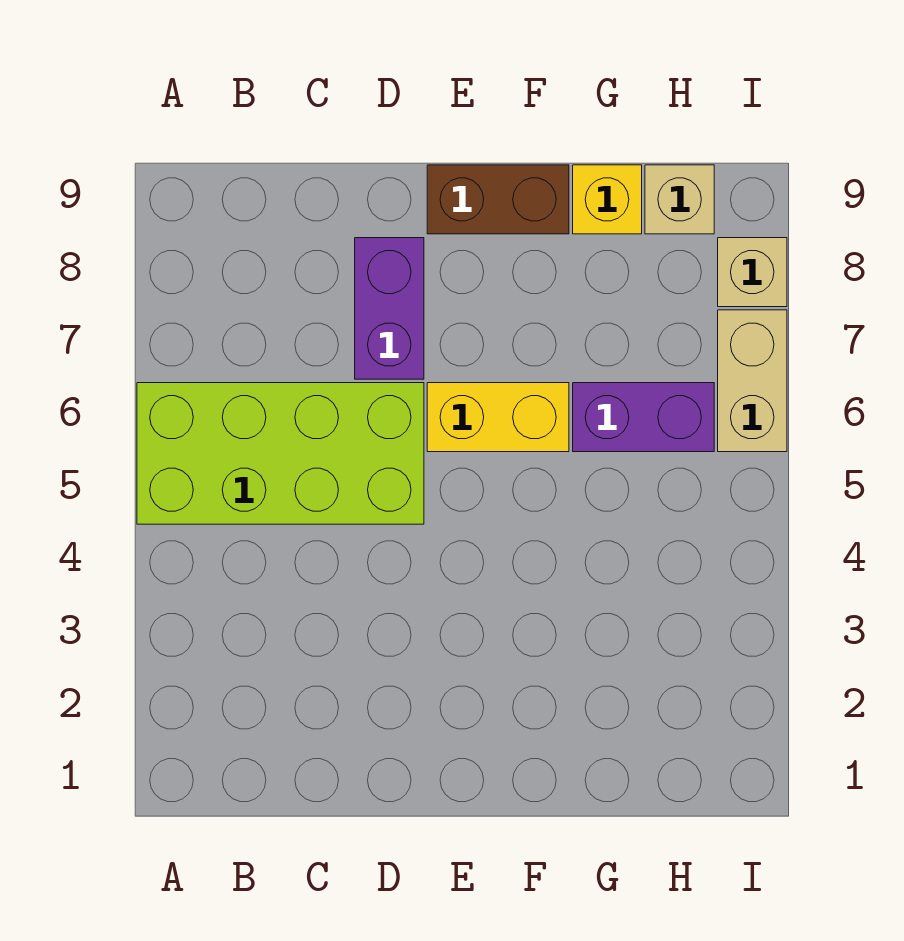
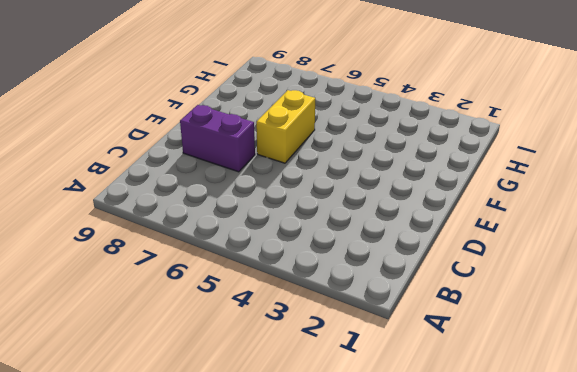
none -> lime 2x4 brick [137,383,424,524]
none -> brown 1x2 brick [427,165,569,234]

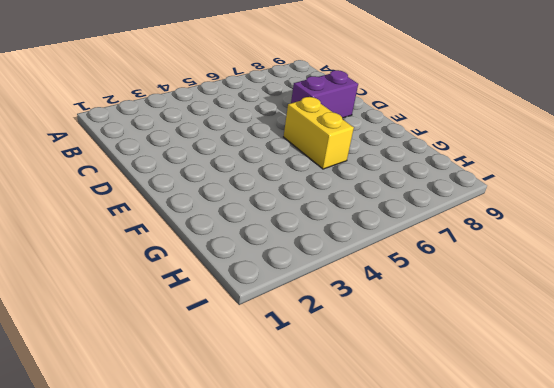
none -> lime 2x4 brick [137,383,424,524]
none -> brown 1x2 brick [427,165,569,234]

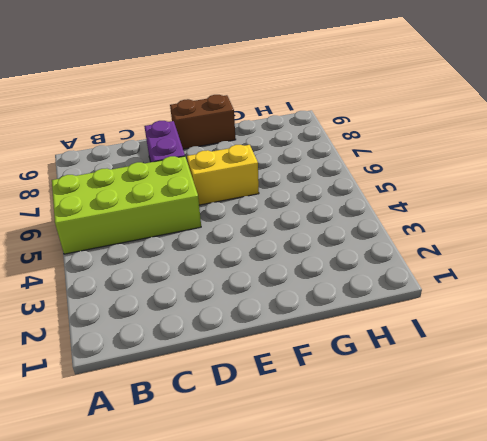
none -> purple 1x2 brick [573,383,714,452]
none -> yellow 1x1 brick [573,165,642,234]

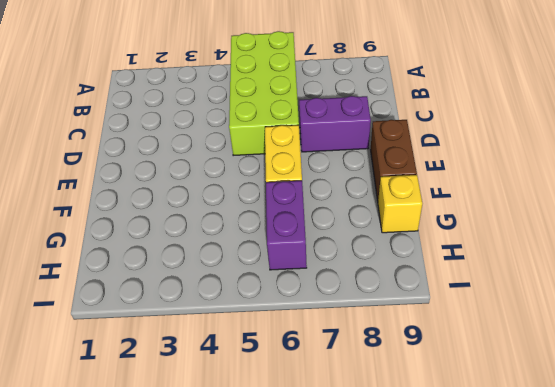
none -> tan 1x1 brick [645,165,714,234]
none -> tan 1x2 brick [718,310,787,452]

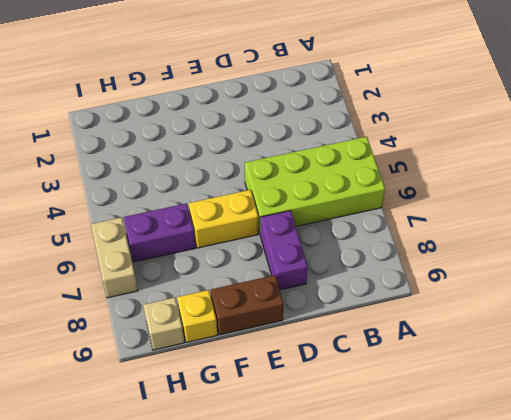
none -> tan 1x1 brick [718,238,787,307]

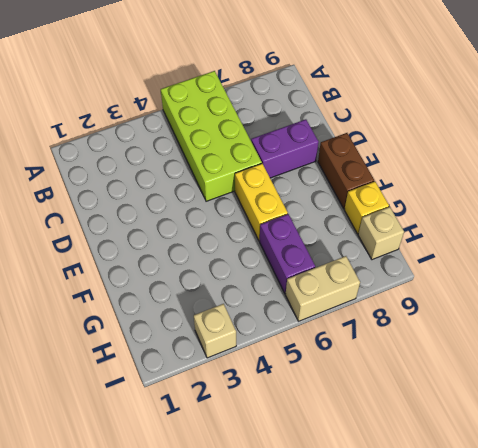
tan 1x1 brick [194,304,236,358] -> tan 1x1 brick moved to [718,238,787,307]

